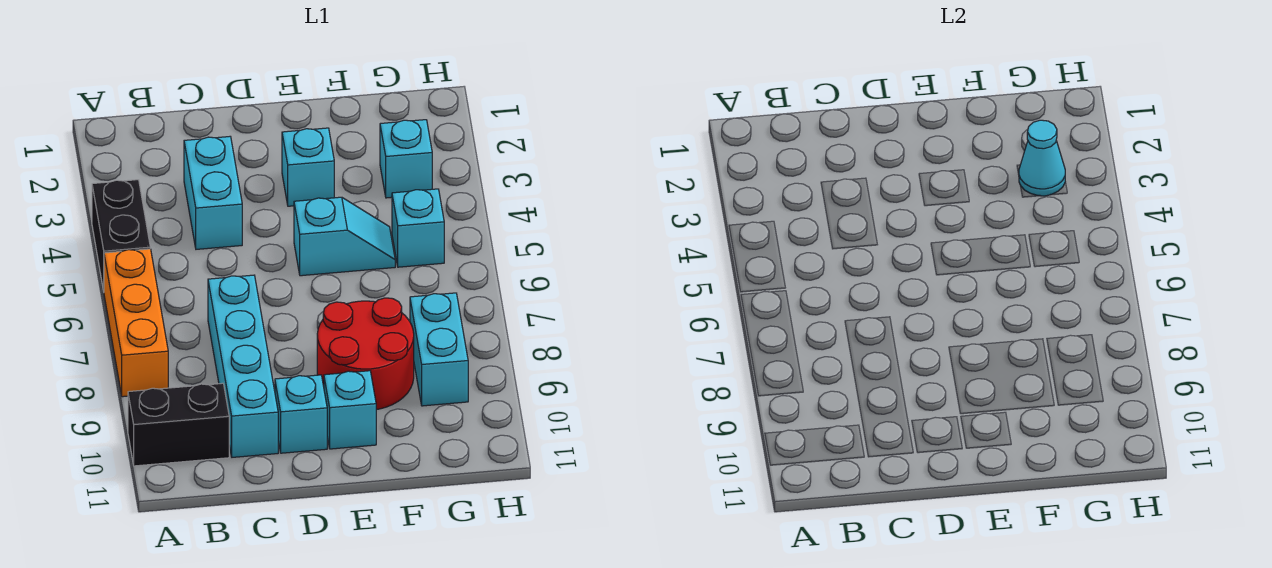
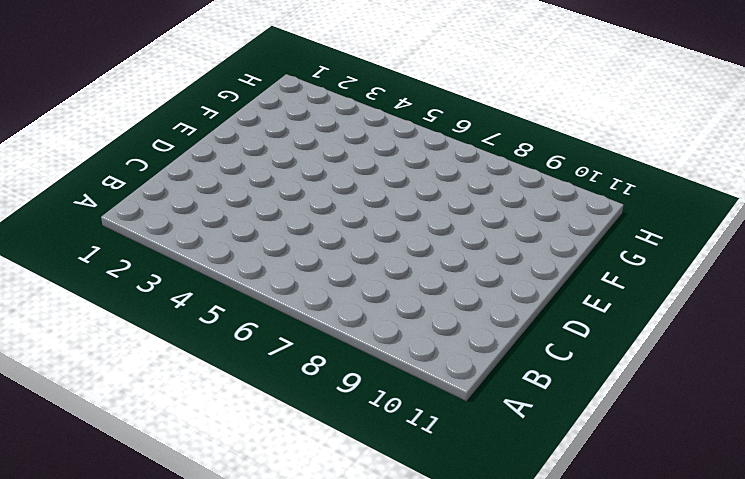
none -> black 1x2 brick [92,180,150,291]
none -> orange 1x3 brick [104,249,168,397]
none -> black 1x2 brick [128,383,229,466]

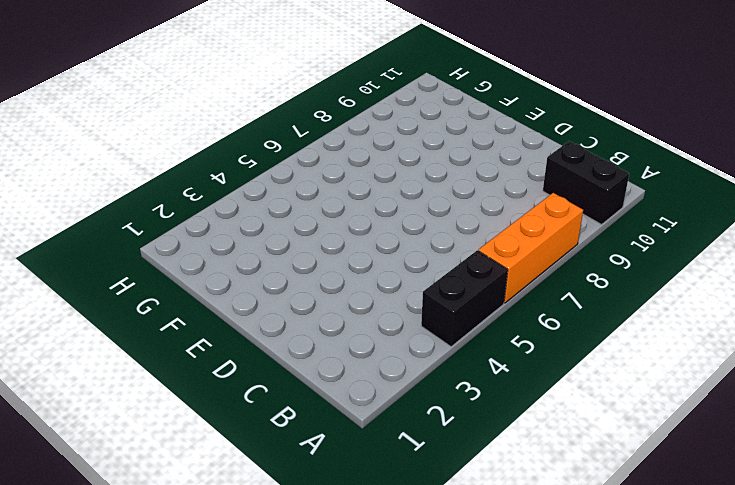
none -> cyan 1x2 brick [184,137,242,249]
none -> cyan 1x4 brick [208,275,278,457]
none -> cyan 1x1 brick [275,375,327,453]

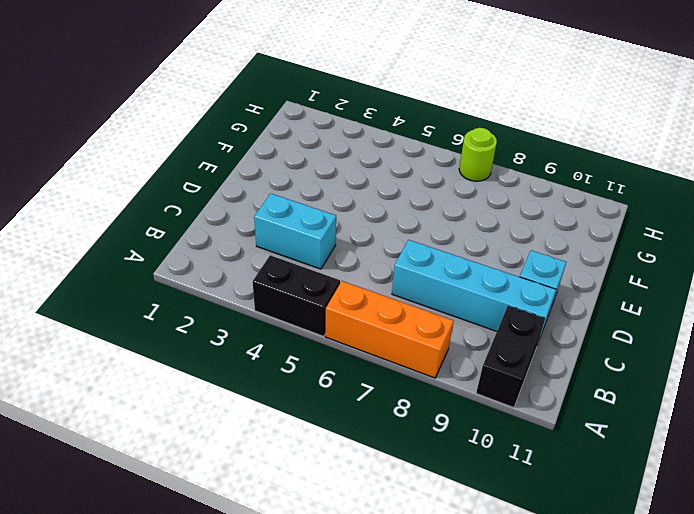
lime 1x1 round brick [459,128,497,181] -> none
none -> cyan 1x1 brick [282,128,334,206]
none -> cyan 1x2 slope [294,197,395,276]
none -> red 2x2 round brick [317,298,414,410]

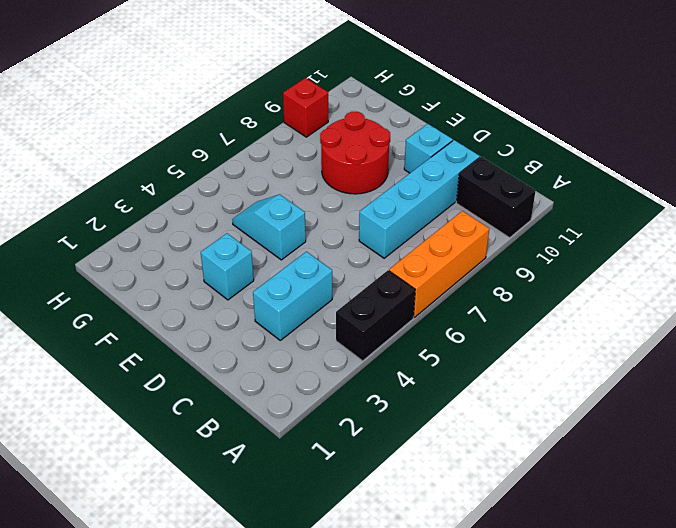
red 1x1 brick [283,78,328,137] -> none
none -> cyan 1x1 brick [324,371,376,449]
none -> cyan 1x1 brick [380,120,432,198]
none -> cyan 1x1 brick [392,189,444,267]

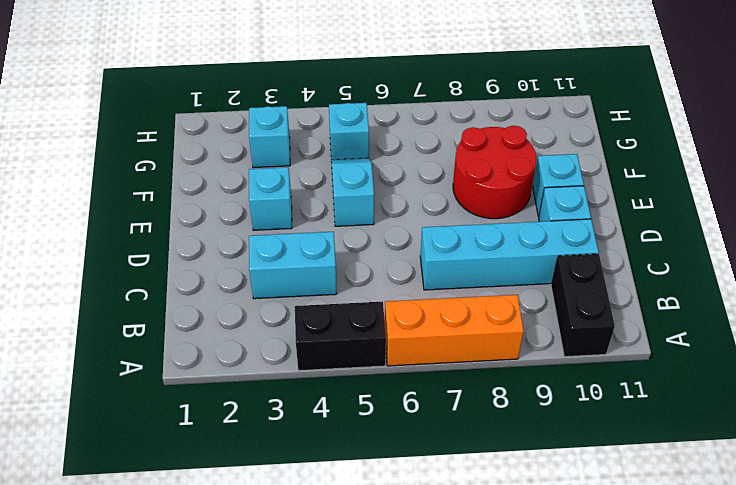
none -> cyan 1x2 brick [410,293,468,406]
none -> cyan 1x1 cone [1019,120,1065,196]

